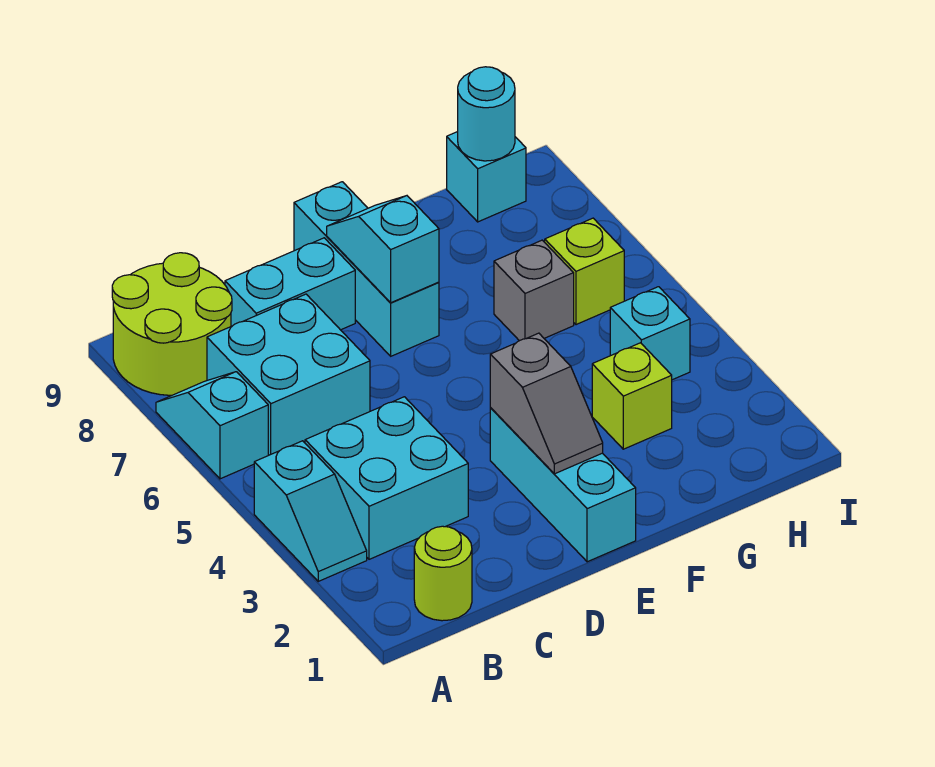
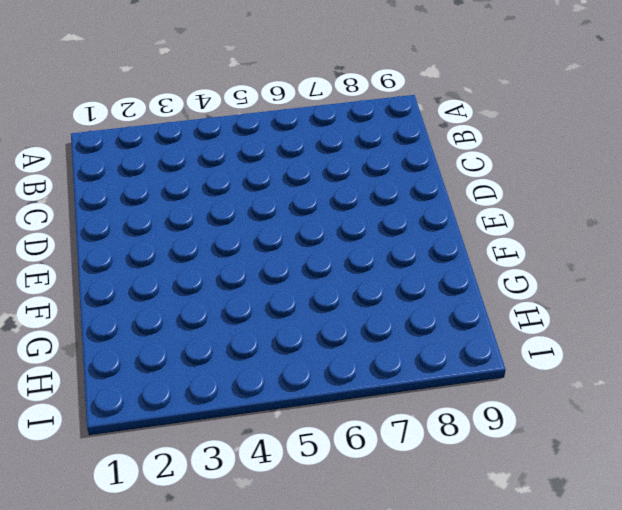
none -> cyan 1x2 slope [254,441,367,581]
none -> cyan 1x2 slope [156,372,268,479]
none -> lime 2x2 round brick [112,253,232,395]

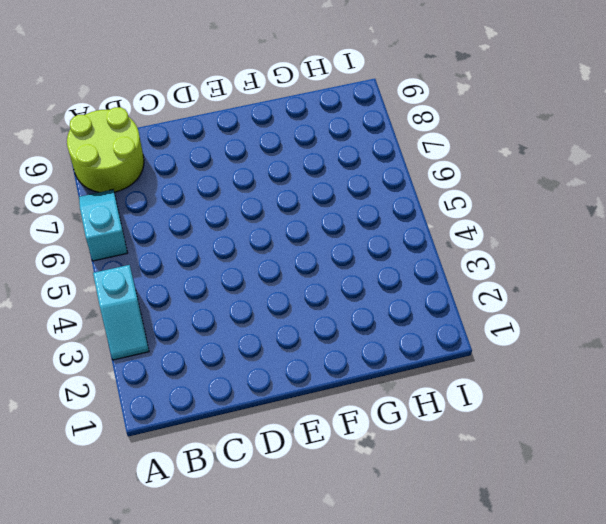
none -> lime 1x1 round brick [414,526,472,621]
none -> cyan 2x2 brick [305,397,468,559]
none -> cyan 2x2 brick [207,294,370,455]

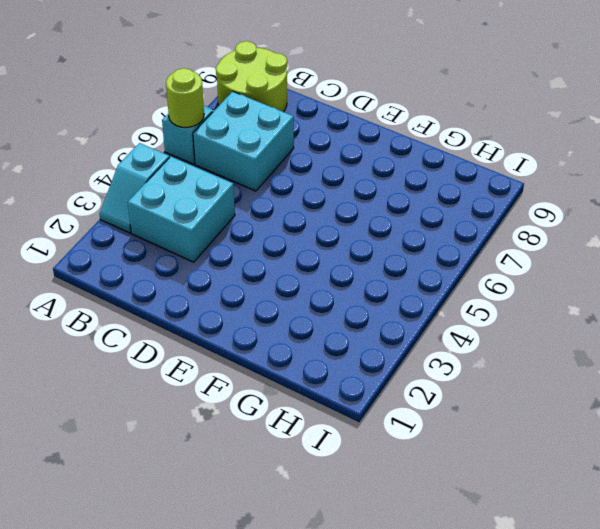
lime 1x1 round brick [166,68,204,127] -> lime 1x1 round brick moved to [414,526,472,621]
none -> cyan 1x2 brick [225,238,355,330]
none -> cyan 1x3 brick [490,408,636,562]
none -> cyan 1x3 brick [294,182,439,356]

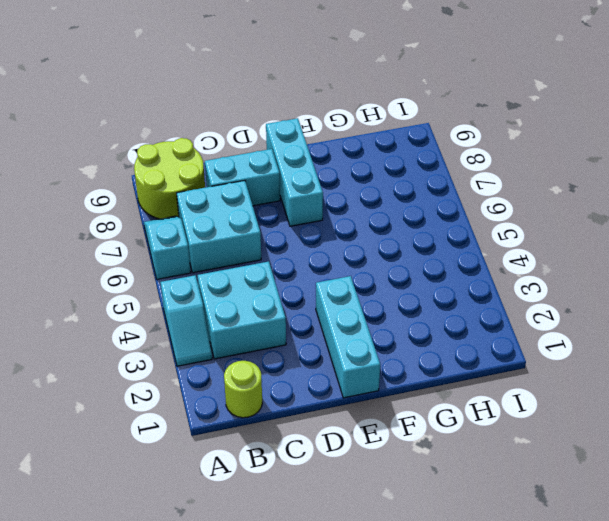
none -> lime 1x1 brick [592,343,672,449]
none -> grey 1x1 brick [494,240,574,341]
none -> cyan 1x1 brick [610,287,690,380]

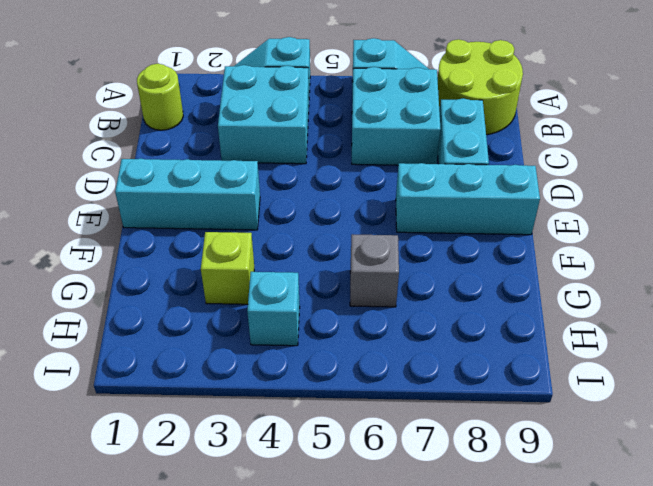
none -> lime 1x1 brick [545,218,624,325]
none -> cyan 1x1 brick [447,132,526,222]
none -> grey 1x2 slope [490,333,603,474]

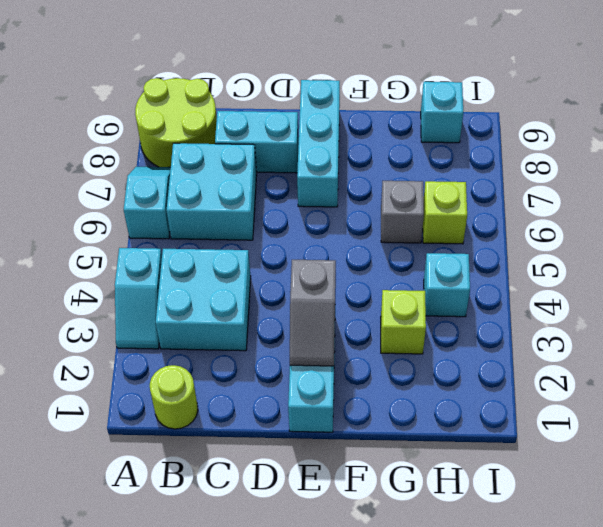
none -> cyan 1x2 slope [327,196,439,303]
none -> cyan 1x1 round brick [458,67,515,161]

